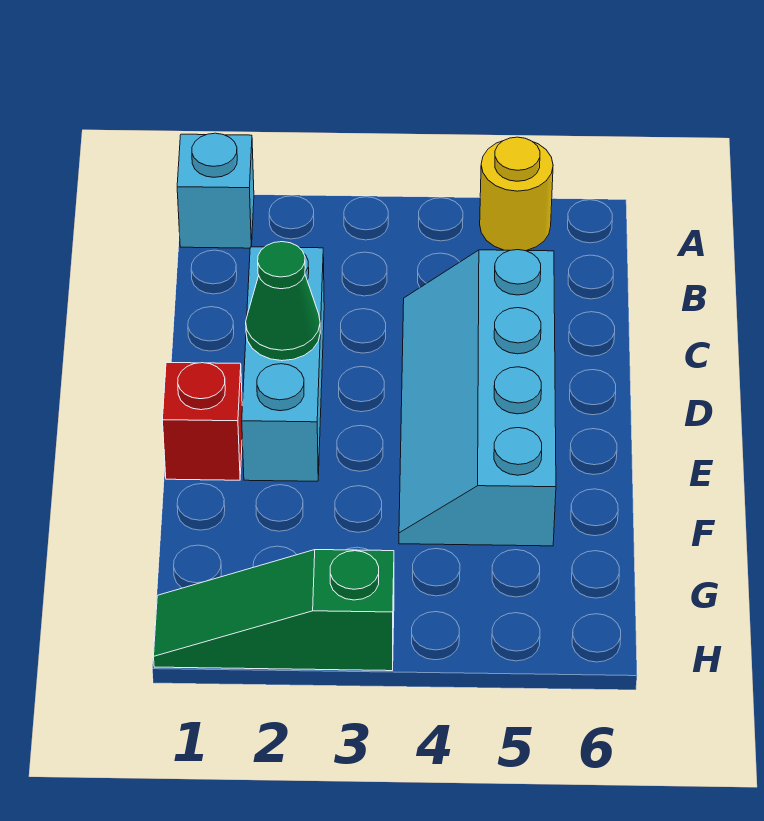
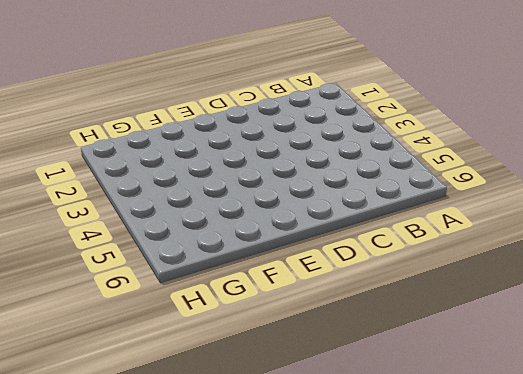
none -> cyan 1x1 brick [177,133,254,248]
none -> yellow 1x1 round brick [480,137,553,251]

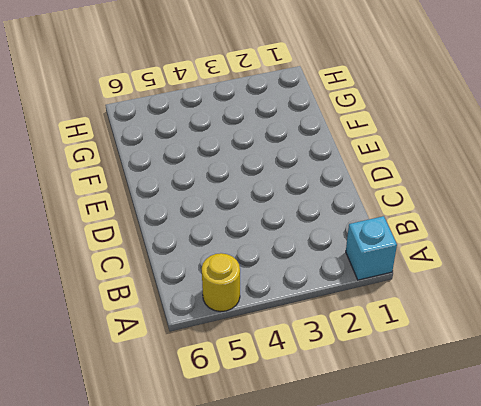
none -> cyan 1x3 brick [242,247,324,481]
none -> cyan 2x4 slope [399,250,556,546]

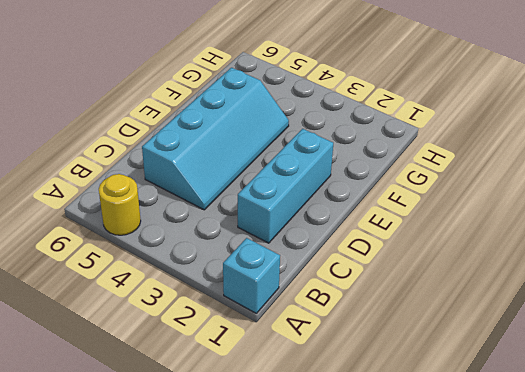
none -> red 1x1 brick [163,363,242,480]
none -> green 1x3 slope [154,550,394,671]

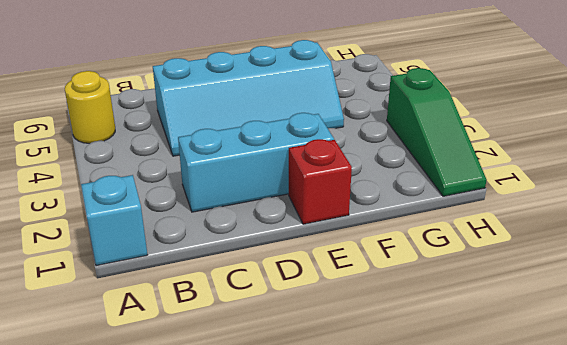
none -> green 1x1 cone [246,242,320,361]

